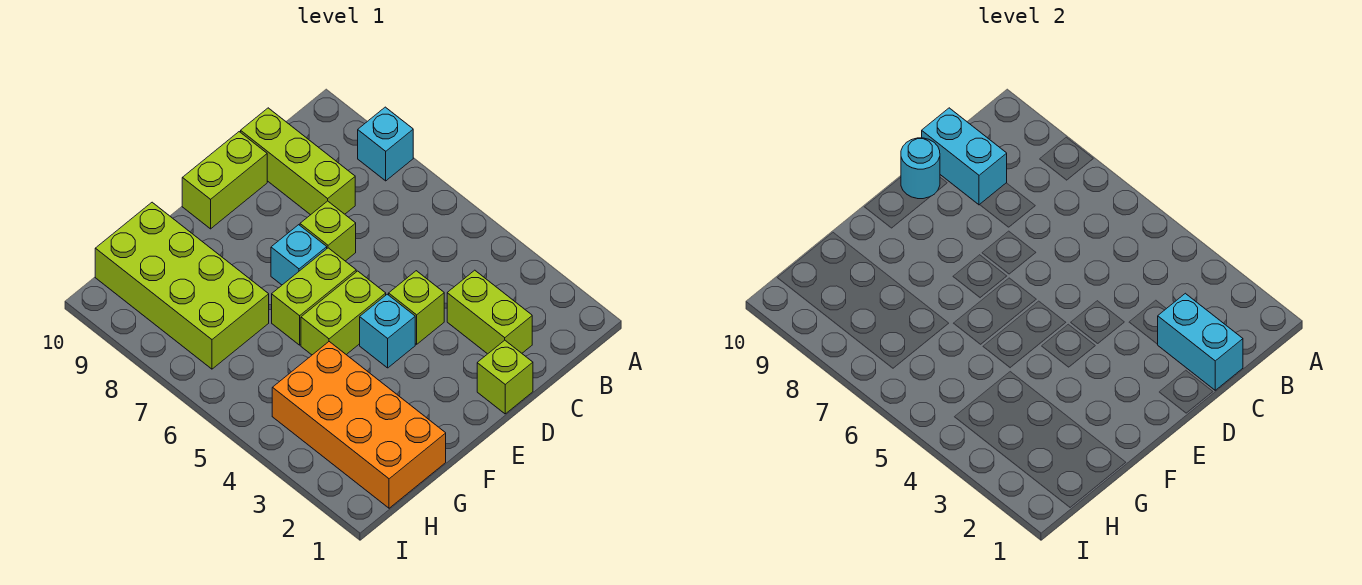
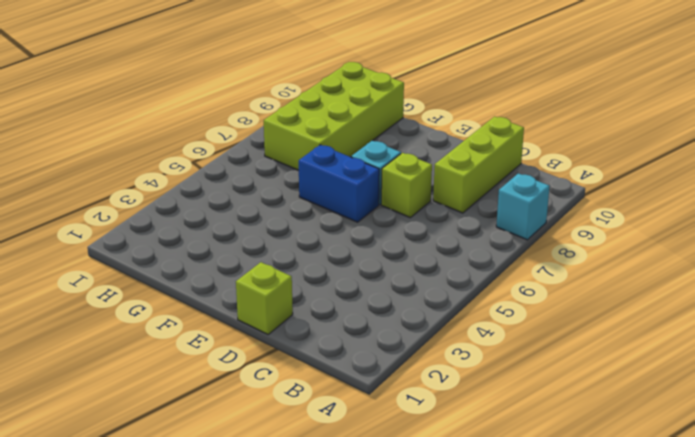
blue 1x2 brick [299,145,379,222] -> lime 1x2 brick [272,248,356,345]
none -> lime 1x2 brick [447,270,532,354]
none -> lime 1x1 brick [389,271,444,344]
none -> lime 1x2 brick [182,132,267,229]

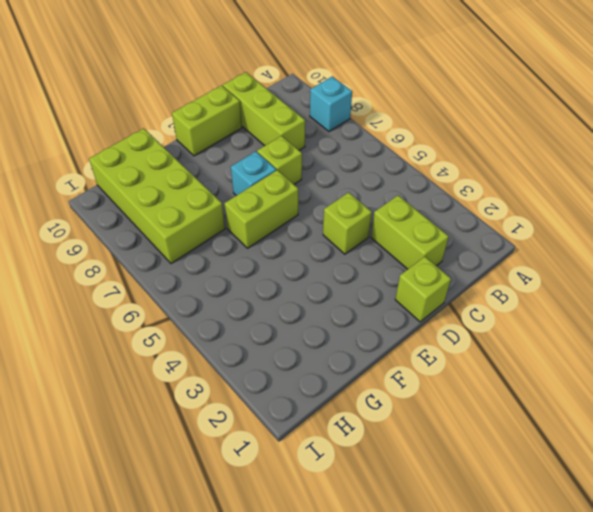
none -> cyan 1x1 brick [360,294,415,368]
none -> lime 1x2 brick [301,271,386,355]
none -> orange 2x4 brick [272,342,446,508]

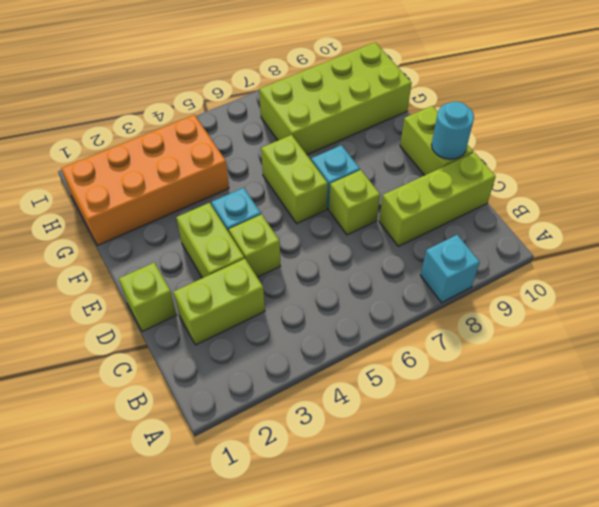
lime 1x2 brick [176,203,244,278] -> lime 1x2 brick moved to [301,271,386,355]
none -> cyan 1x2 brick [1158,293,1243,390]
none -> cyan 1x2 brick [922,108,1007,205]

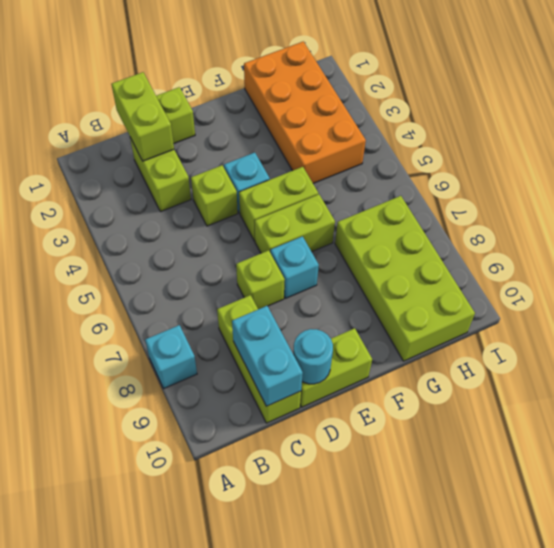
lime 1x2 brick [112,72,174,161] -> cyan 1x2 brick [1158,293,1243,390]

